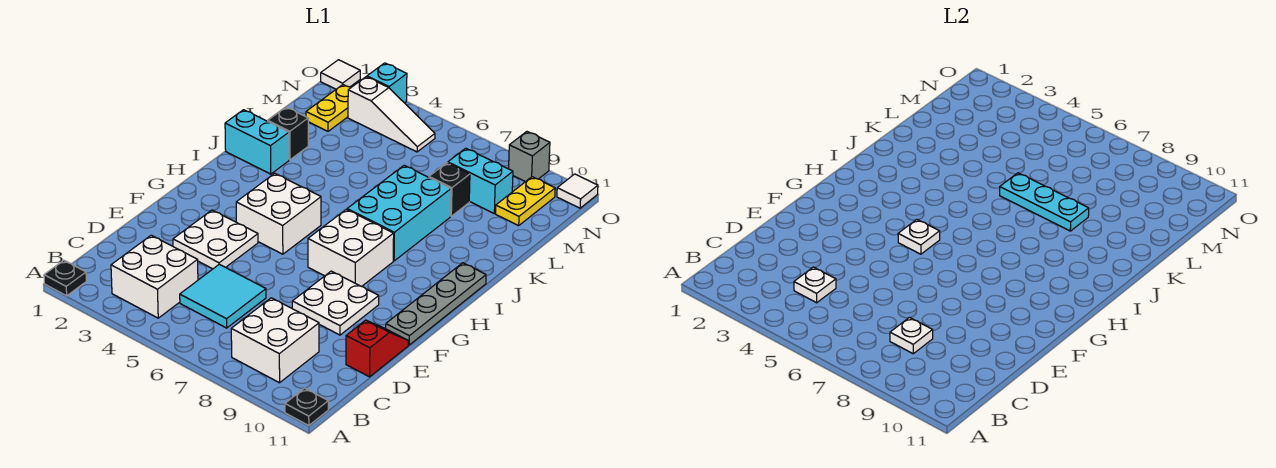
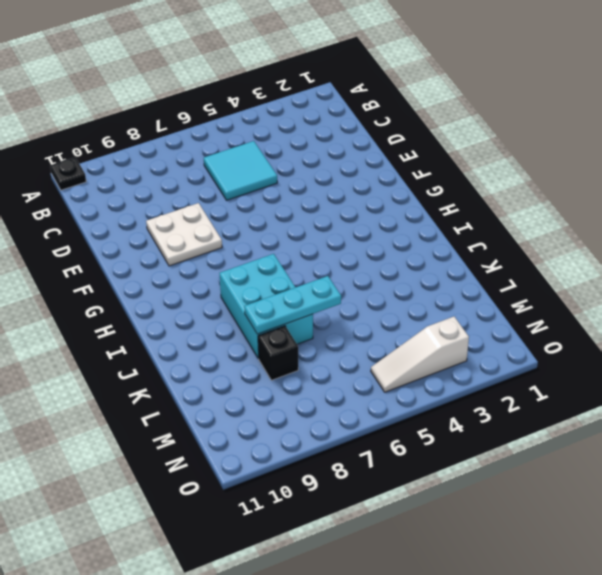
none -> black 1x1 plate [44,260,86,296]
none -> white 2x2 brick [111,235,198,318]
none -> white 2x2 brick [231,298,319,383]

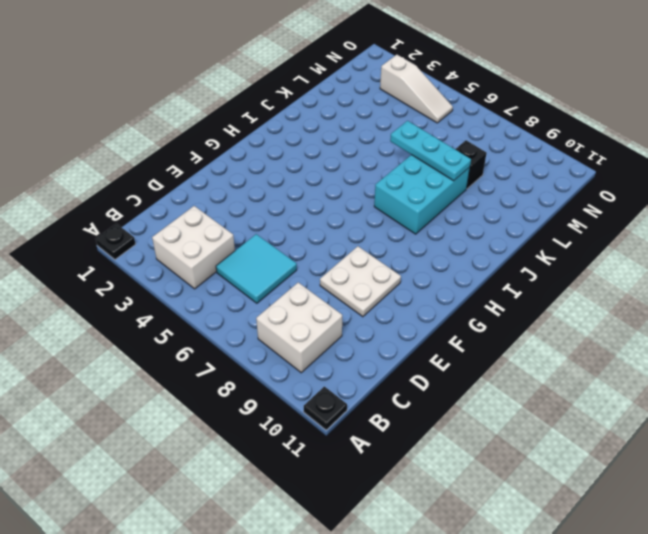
none -> red 1x2 slope [346,320,408,377]
none -> white 2x2 plate [173,210,258,269]
none -> grey 1x4 plate [386,263,486,345]

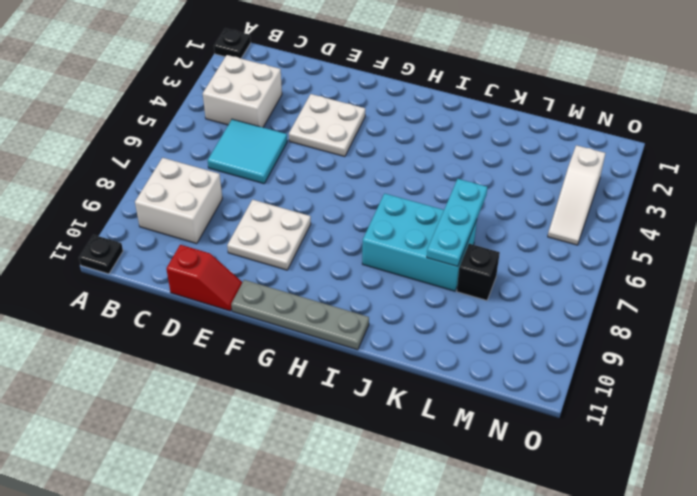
none -> white 2x2 brick [236,173,321,254]
none -> white 2x2 brick [308,209,394,286]
none -> cyan 1x2 brick [225,110,289,174]

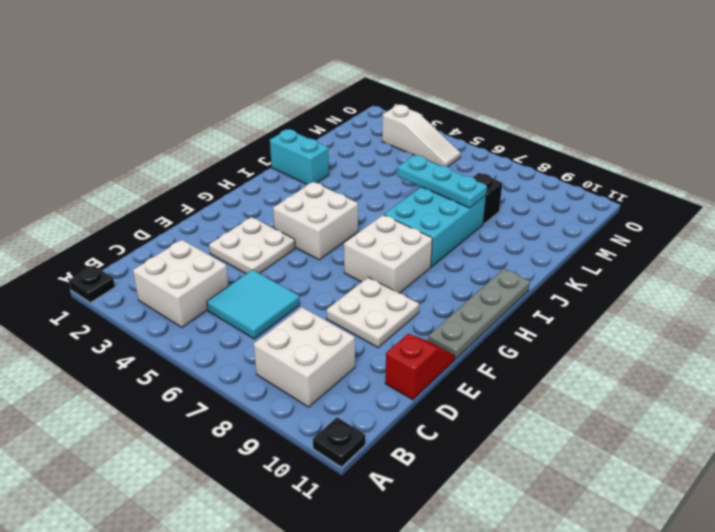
none -> black 1x1 brick [268,107,308,160]
none -> yellow 1x2 plate [306,85,351,131]
none -> cyan 1x2 brick [448,148,513,213]

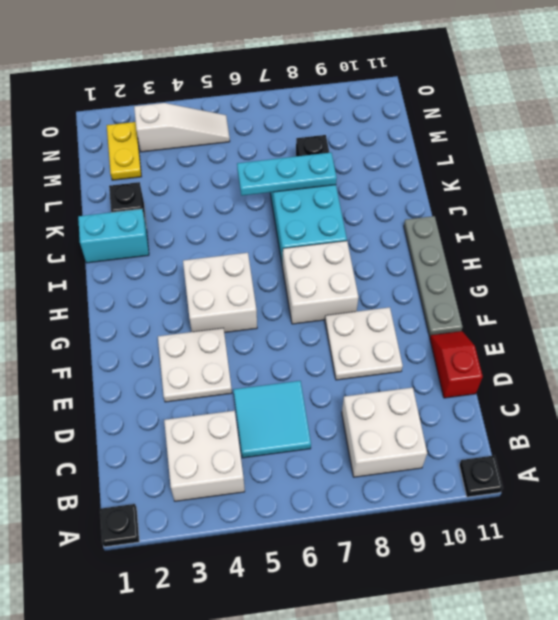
none -> cyan 1x2 brick [448,148,513,213]
none -> yellow 1x2 plate [496,177,555,226]
none -> white 1x1 tile [321,60,360,89]

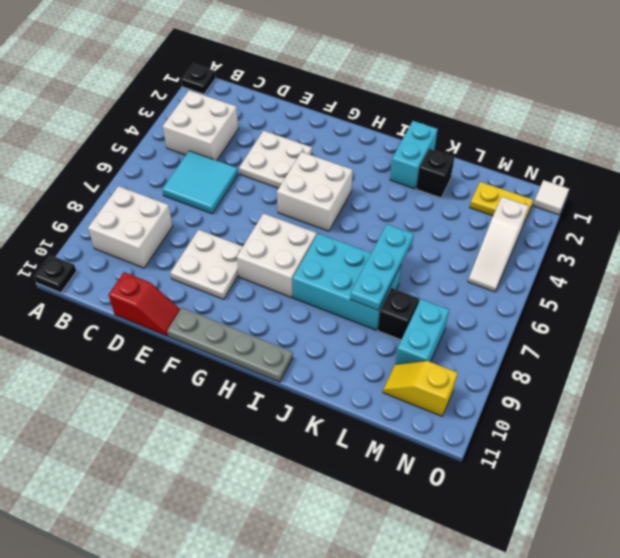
yellow 1x2 slope [383,361,457,416] -> yellow 1x2 plate [496,177,555,226]
none -> cyan 1x1 brick [367,63,407,103]
none -> grey 1x1 brick [509,132,550,182]
none -> white 1x1 tile [557,174,598,208]

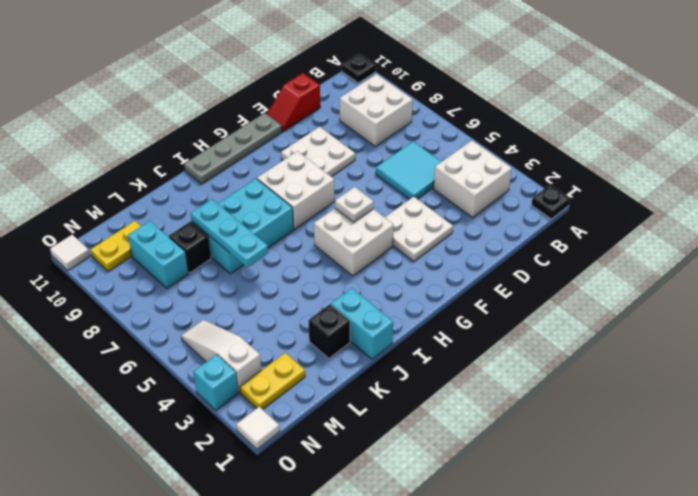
none -> grey 1x1 brick [509,132,550,182]
none -> white 1x1 plate [794,267,836,303]
none -> white 1x1 plate [890,317,933,354]

